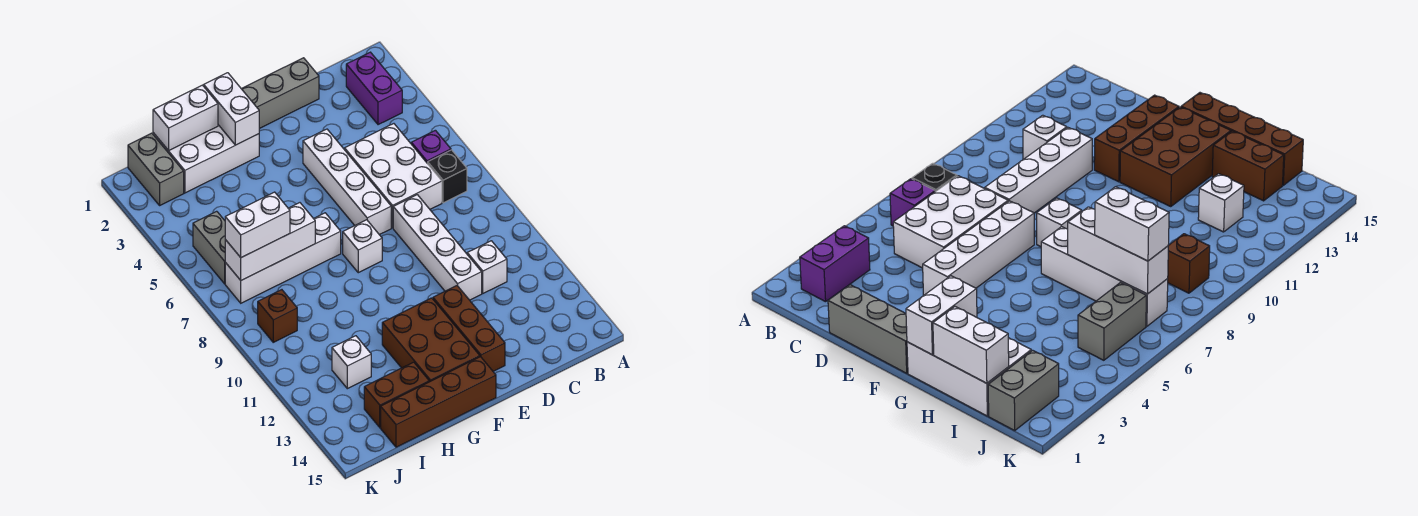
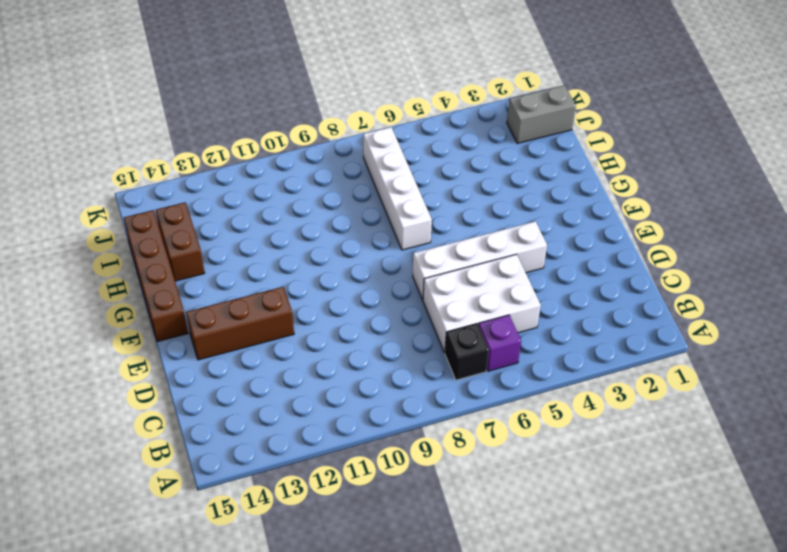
none -> purple 1x2 brick [346,52,402,125]
none -> white 1x1 brick [467,241,507,293]
none -> grey 1x3 brick [242,58,319,129]

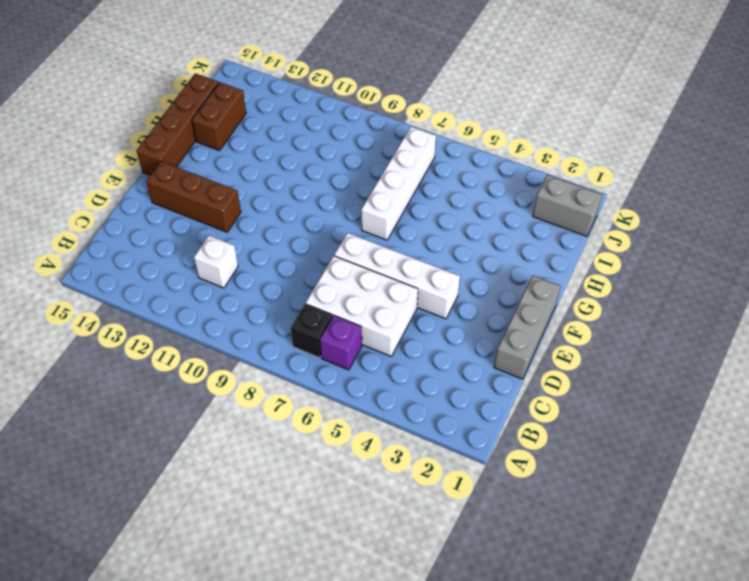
none -> purple 1x2 brick [346,52,402,125]
none -> white 1x4 brick [393,195,482,300]
none -> white 1x1 brick [343,220,382,273]

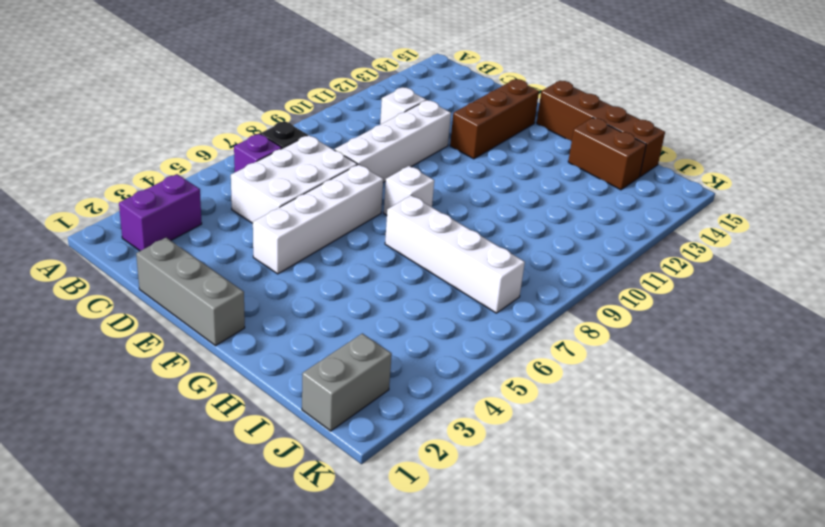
none -> brown 2x3 brick [382,298,480,382]
none -> white 2x3 brick [153,125,259,193]
none -> white 1x1 brick [332,336,371,389]

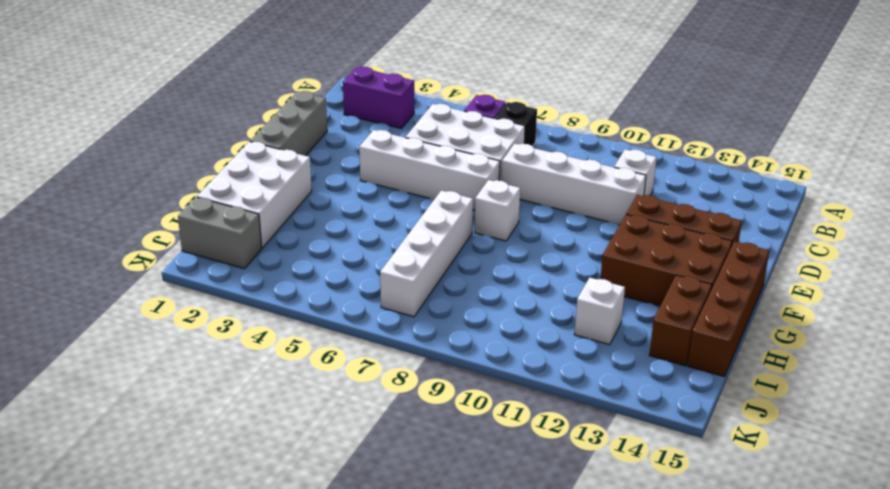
none -> grey 1x2 brick [193,211,225,284]
none -> brown 1x1 brick [258,290,297,342]
none -> white 1x2 brick [204,73,259,145]

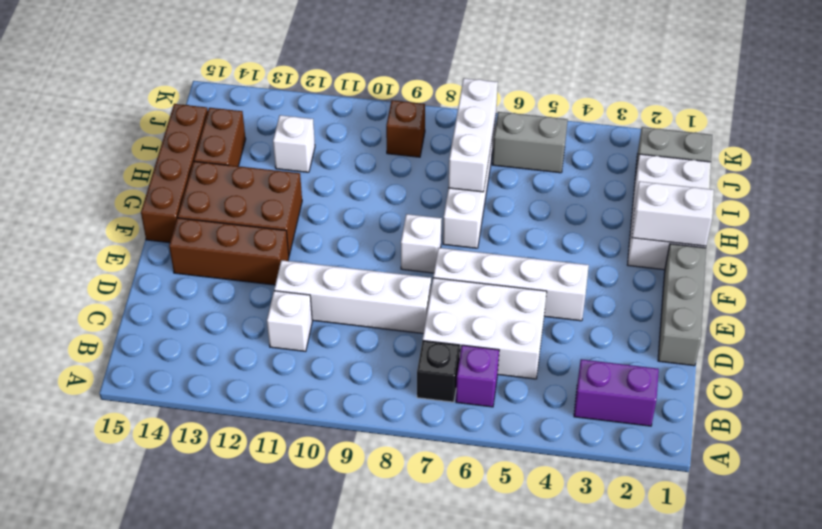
none -> white 1x2 brick [153,85,218,151]
none -> white 1x2 brick [225,192,290,258]

